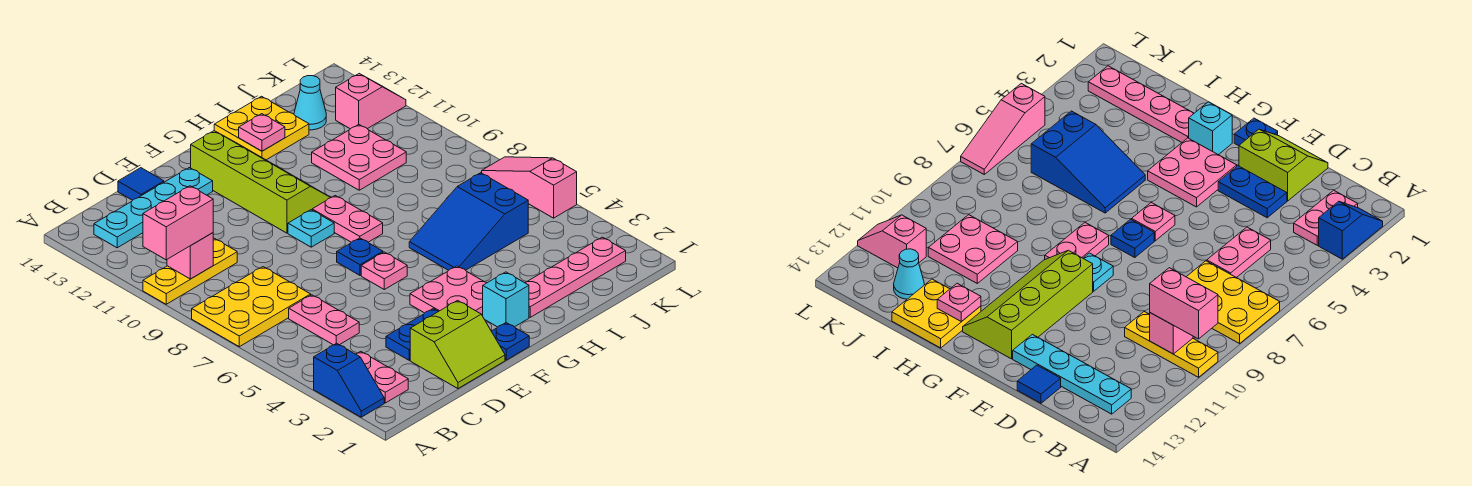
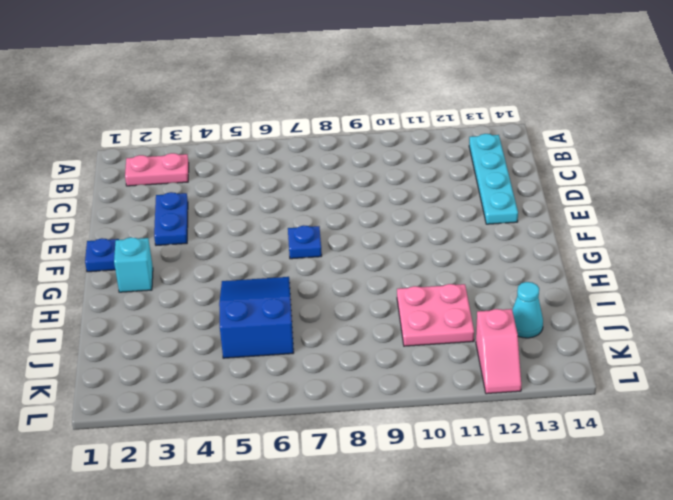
none -> blue 1x2 slope [314,343,384,417]
none -> yellow 2x3 plate [192,267,311,347]
none -> yellow 1x3 plate [143,238,237,304]

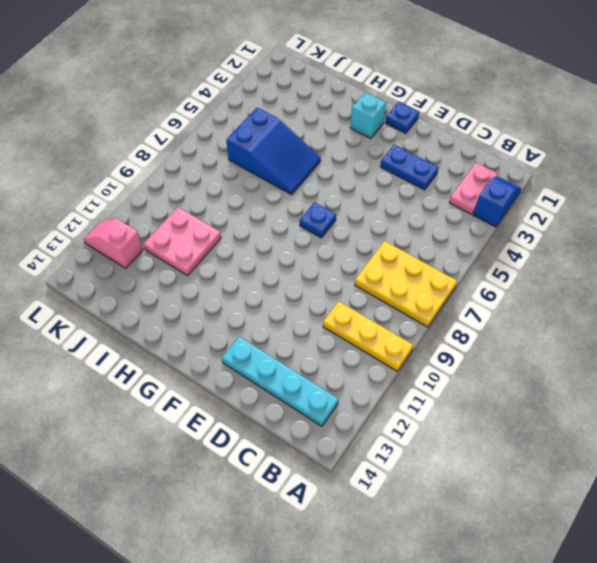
none -> pink 1x2 plate [289,295,359,345]
none -> lime 2x2 slope [410,301,505,389]
none -> blue 1x1 tile [118,168,164,200]

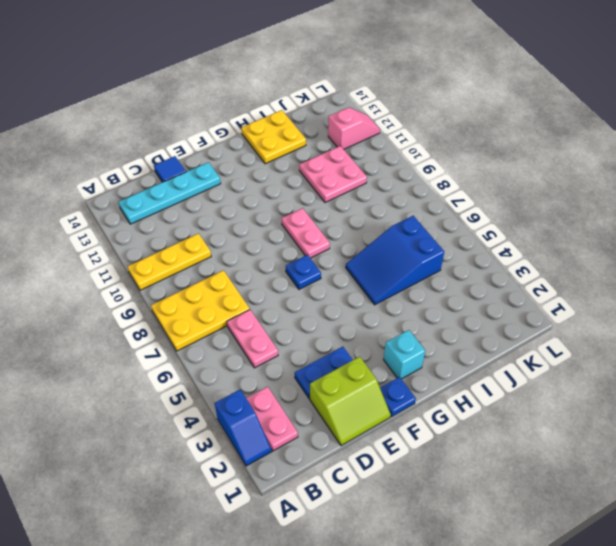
none -> pink 2x2 plate [410,266,486,316]
none -> pink 1x1 plate [361,252,407,289]
none -> cyan 1x1 plate [288,210,334,247]

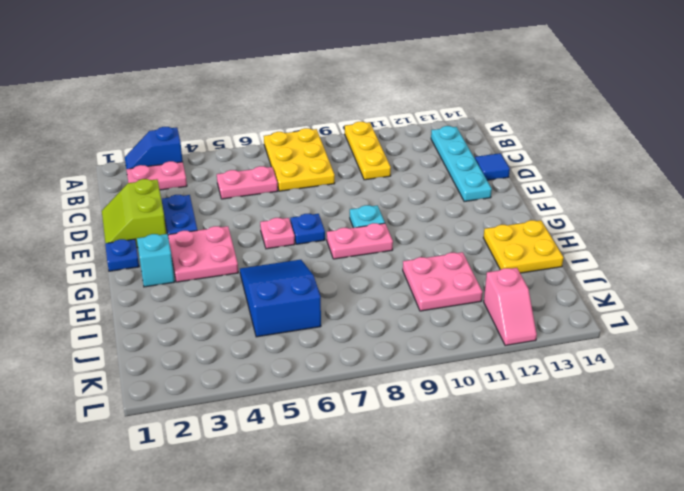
none -> lime 2x4 slope [191,131,331,233]
none -> pink 1x4 plate [525,237,626,317]
none -> cyan 1x1 cone [294,76,326,130]

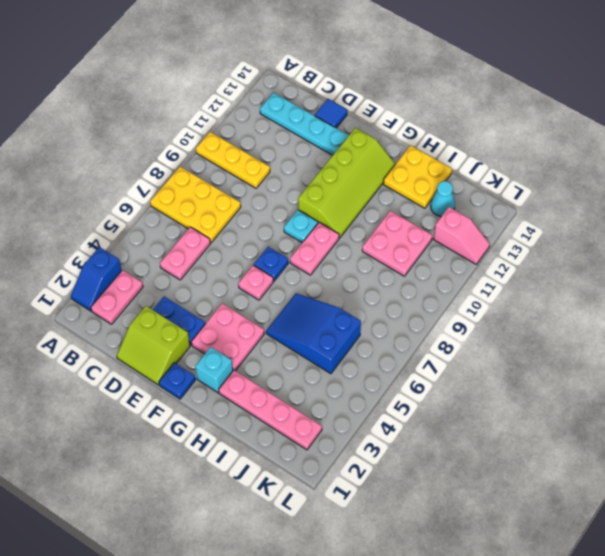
none -> pink 1x3 slope [482,157,577,218]
none -> pink 1x1 brick [167,233,213,279]
none -> pink 1x1 plate [239,114,285,151]

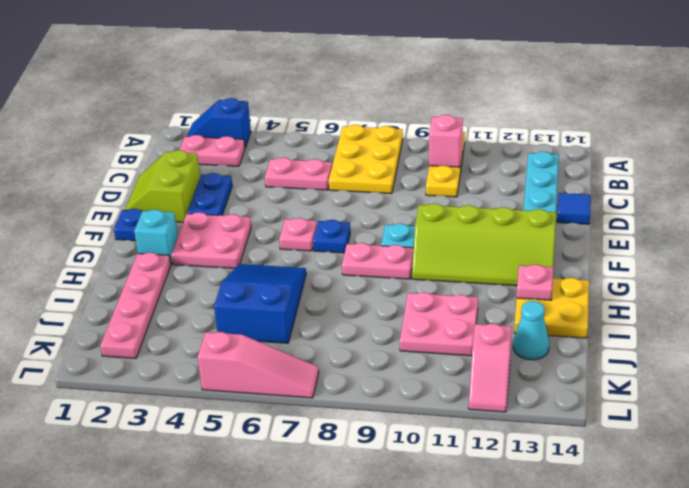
none -> pink 1x2 brick [143,186,213,260]

